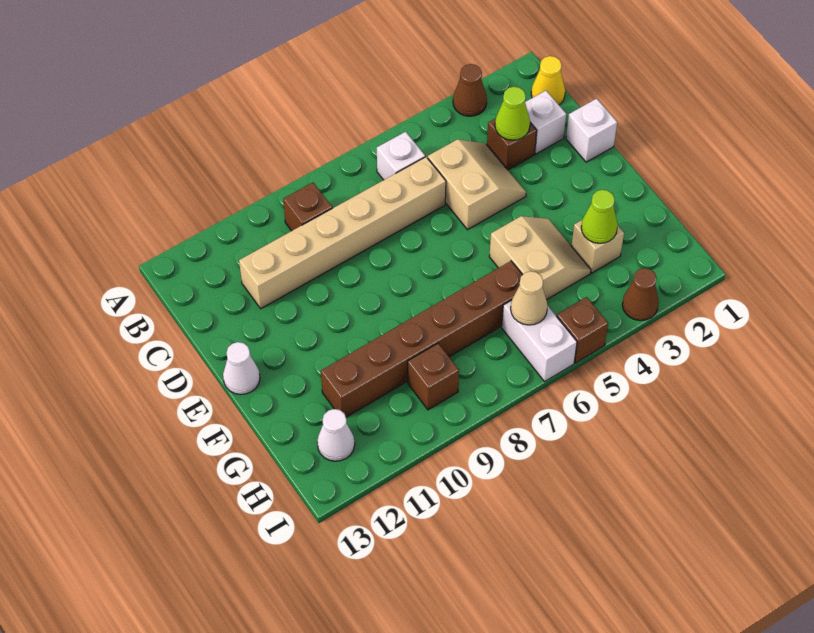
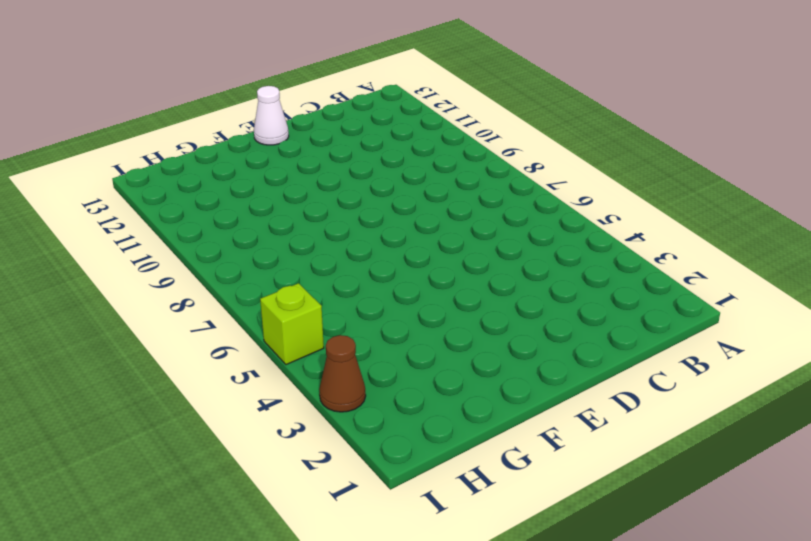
lime 1x1 brick [260,283,324,365] -> brown 1x1 brick [557,297,608,363]
none -> brown 1x1 cone [453,64,487,116]
none -> yellow 1x1 cone [531,56,565,105]
none -> white 1x1 brick [377,132,425,180]

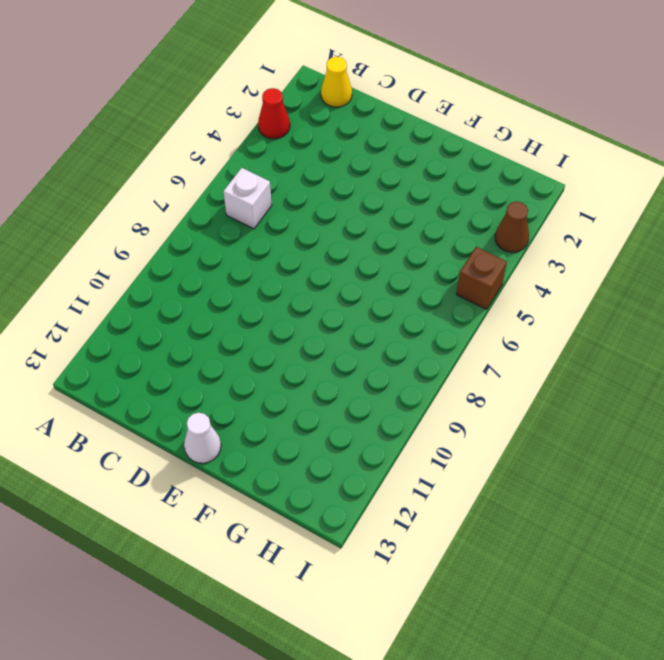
red 1x1 cone [258,88,290,139] -> brown 1x1 cone [453,64,487,116]
none -> brown 1x1 brick [283,183,332,231]
none -> white 1x1 brick [525,91,566,154]
none -> brown 1x1 brick [487,118,537,170]

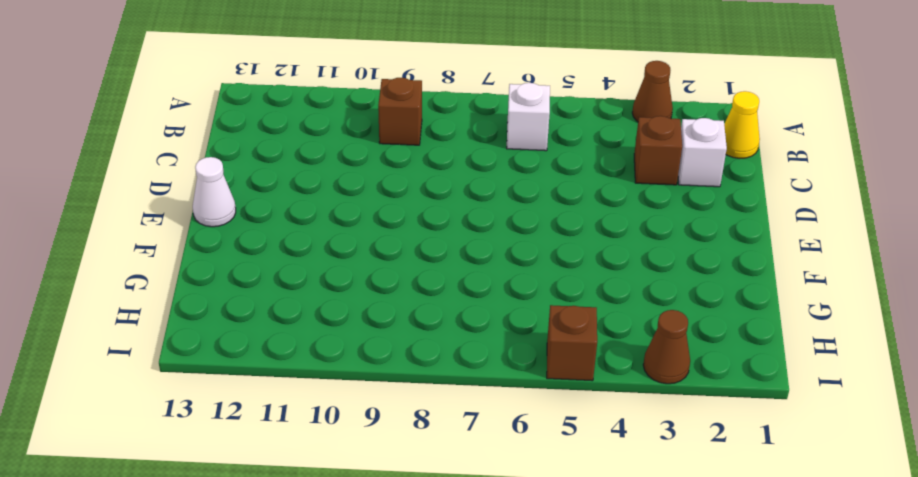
none -> tan 2x2 slope [428,140,526,230]
none -> tan 1x6 brick [239,157,446,309]
none -> white 1x1 brick [566,99,617,162]

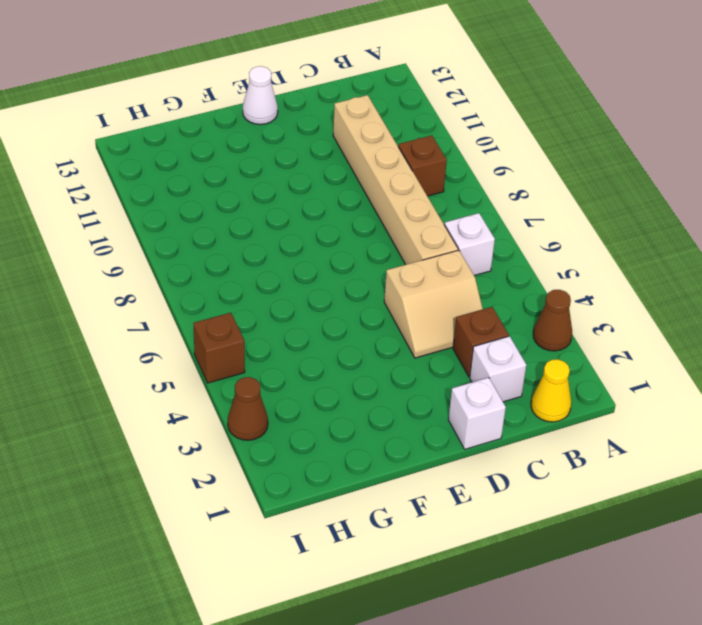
none -> tan 2x2 slope [489,216,591,300]
none -> tan 1x1 brick [571,220,624,273]
none -> brown 1x6 brick [321,261,522,417]

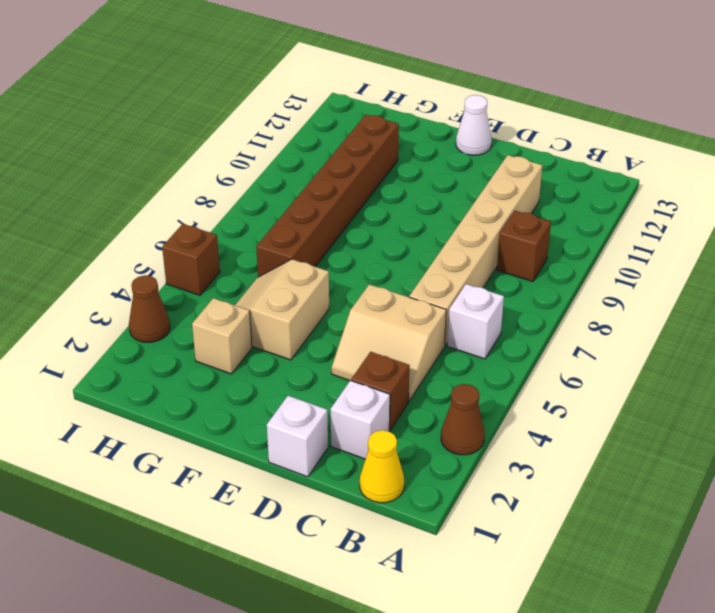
tan 2x2 slope [235,259,329,360] -> tan 2x2 slope turned to [489,216,591,300]
none -> white 1x2 brick [502,300,577,381]
none -> brown 1x1 brick [408,344,459,410]
none -> white 1x1 cone [317,409,355,461]

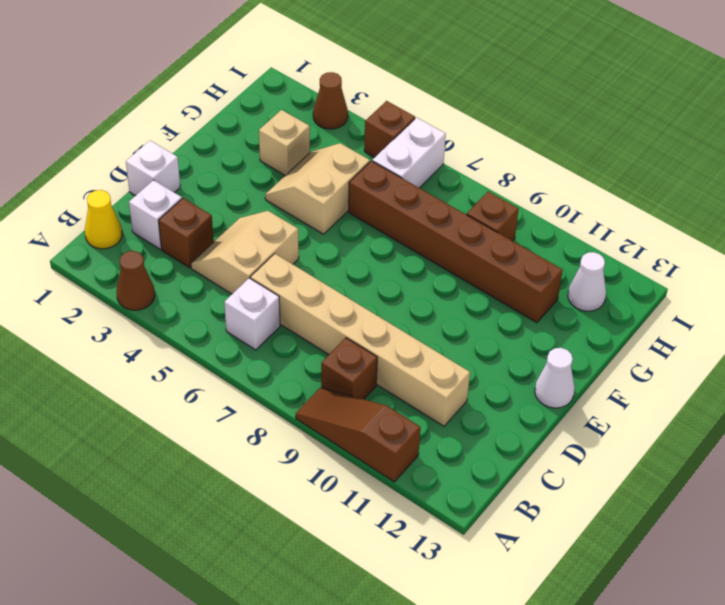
brown 1x3 slope [296,388,420,482] -> none
none -> lime 1x1 cone [495,87,530,140]
none -> lime 1x1 cone [581,190,618,243]
none -> tan 1x1 cone [511,271,548,325]

